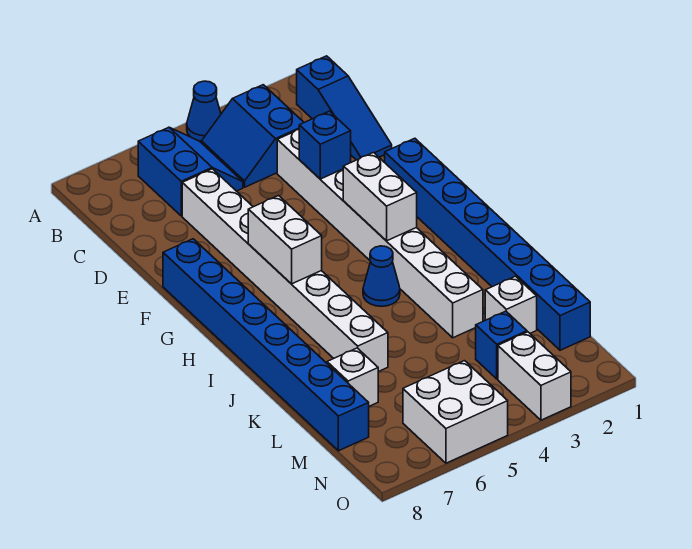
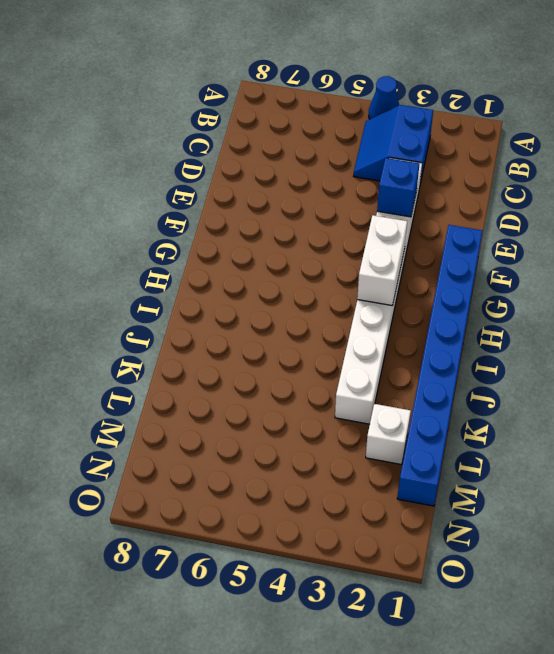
none -> blue 1x3 slope [297,56,392,160]
none -> blue 2x2 slope [138,127,243,216]
none -> white 1x8 brick [182,169,388,372]

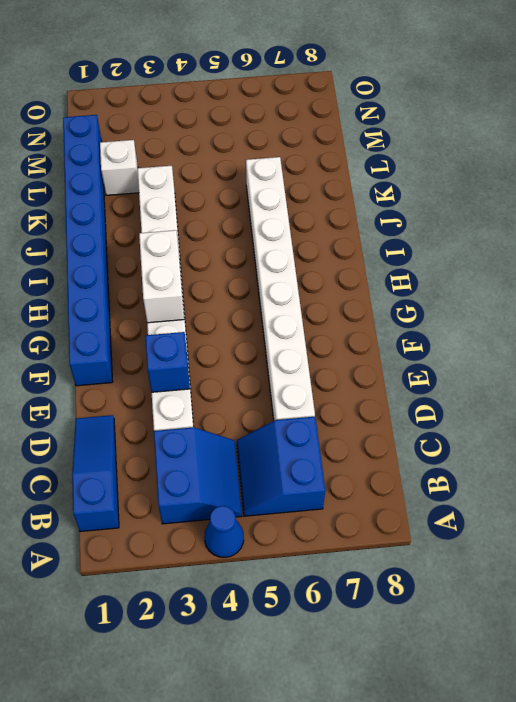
none -> blue 1x8 brick [163,239,369,451]
none -> blue 1x1 cone [363,246,400,306]
none -> white 1x1 brick [327,348,378,406]

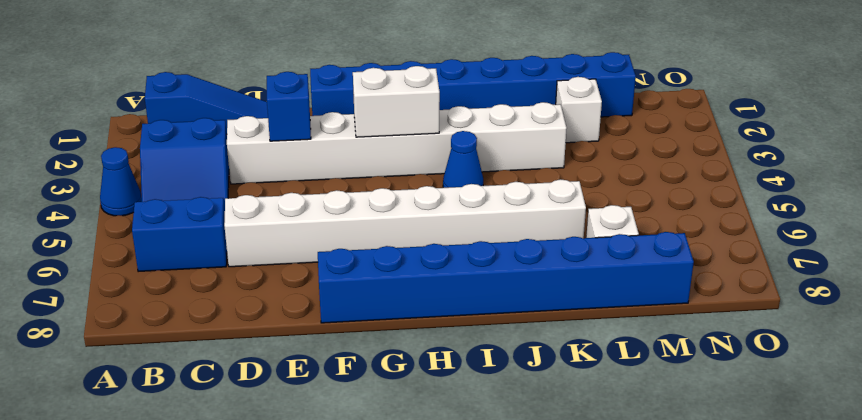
none -> blue 1x1 brick [476,311,527,379]
none -> white 1x2 brick [498,332,571,420]
none -> white 2x2 brick [403,361,508,463]

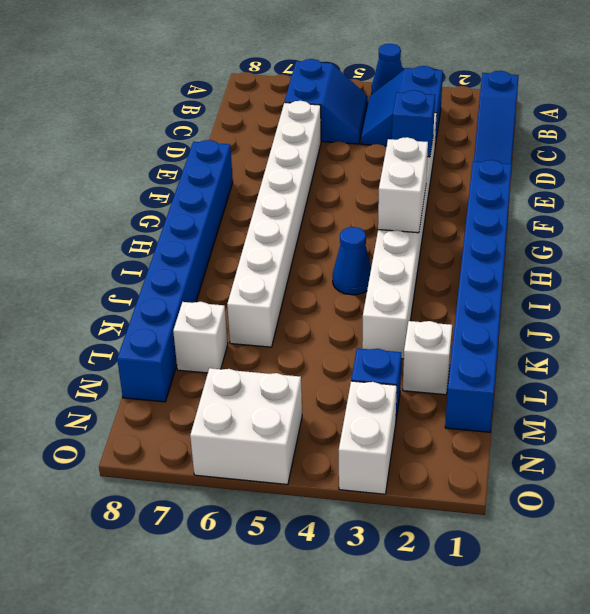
none -> white 1x2 brick [248,196,322,284]

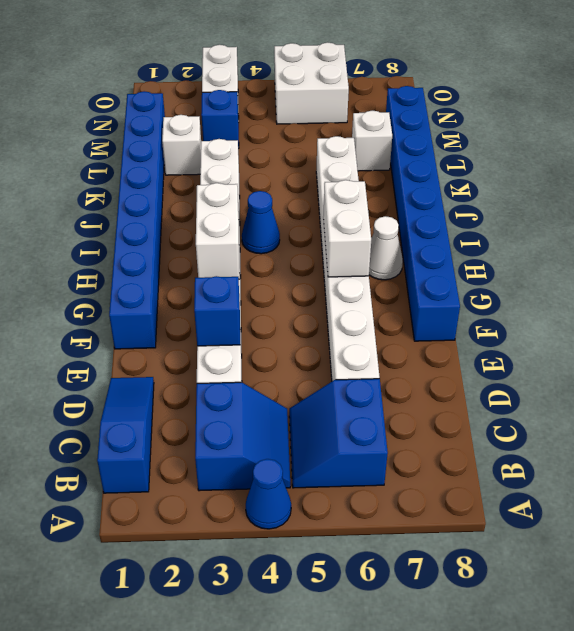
white 1x1 cone [369,216,403,280] -> none

